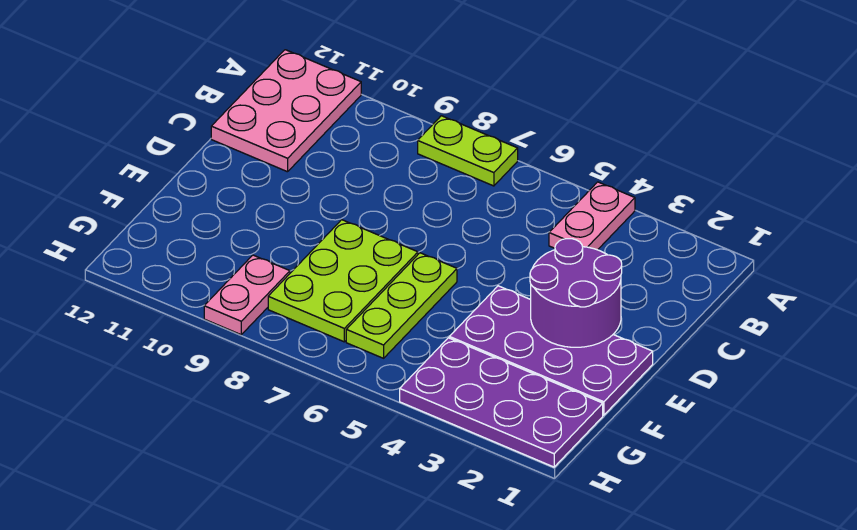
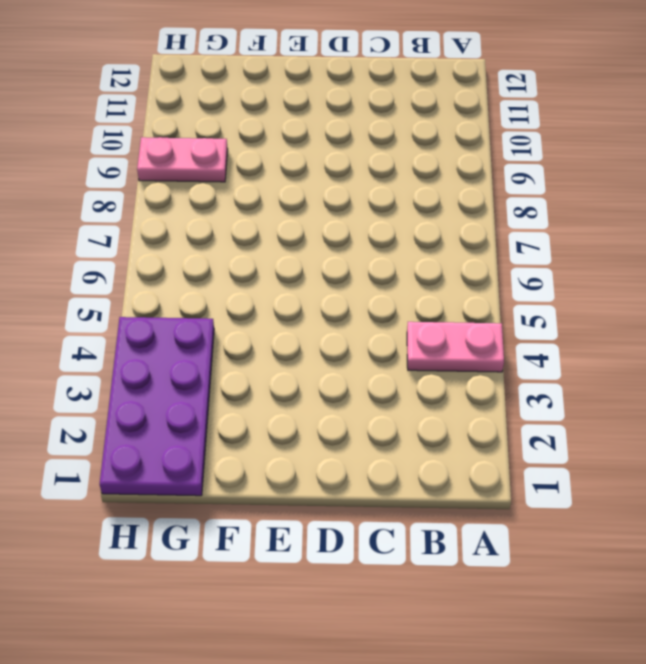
none -> lime 1x2 plate [418,116,518,186]
none -> pink 2x3 plate [211,50,361,172]

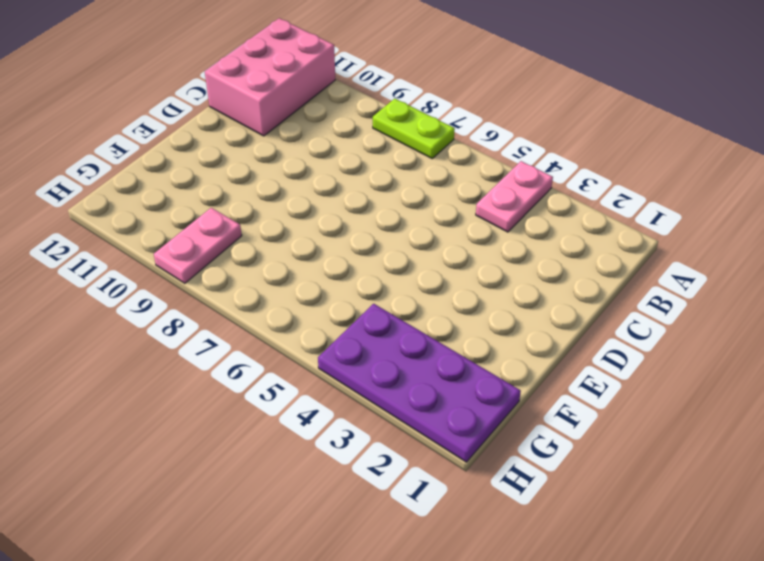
pink 2x3 brick [205,18,335,136] -> pink 2x3 plate [211,50,361,172]
none -> purple 2x4 plate [449,286,653,415]
none -> lime 1x3 plate [346,253,457,358]

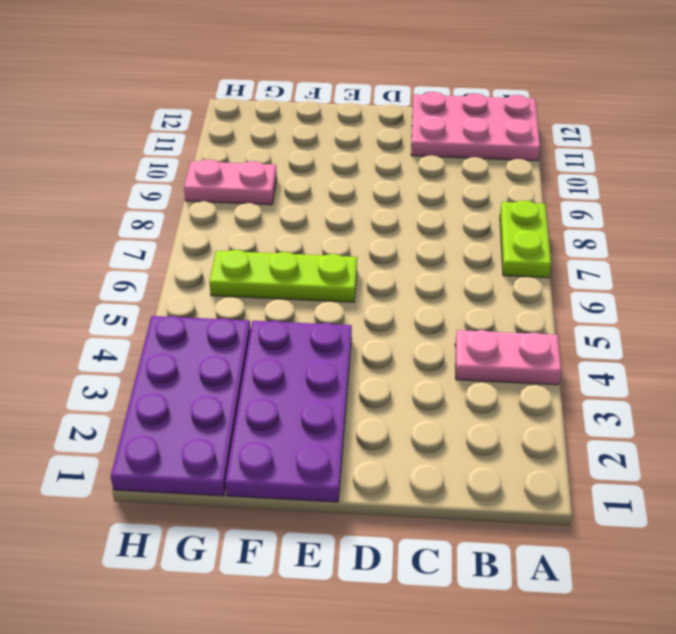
none -> lime 2x3 plate [268,220,418,342]
none -> purple 2x2 round brick [530,239,622,347]

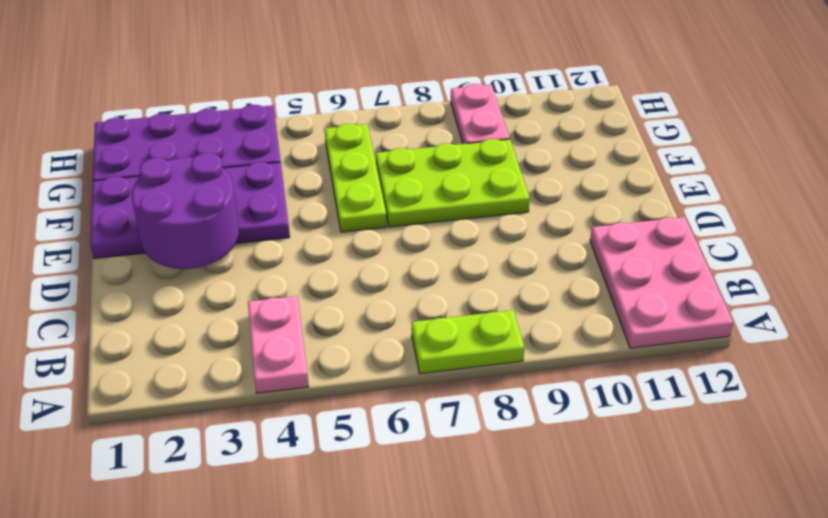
lime 2x3 plate [376,139,530,227] -> lime 2x3 plate turned to [268,220,418,342]

